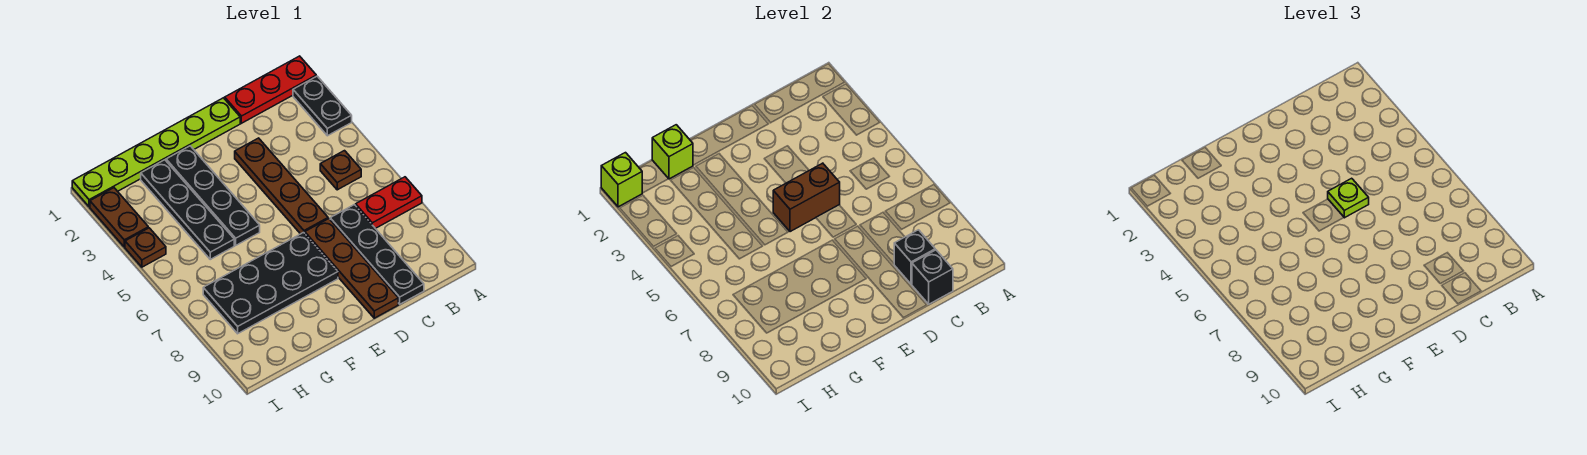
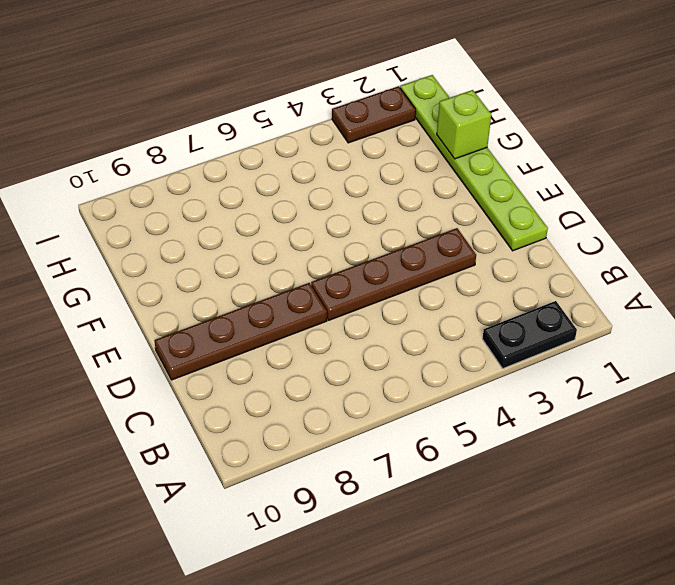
none -> red 1x3 plate [225,56,316,123]
none -> red 1x2 plate [356,177,422,229]
none -> brown 1x1 plate [320,151,361,190]

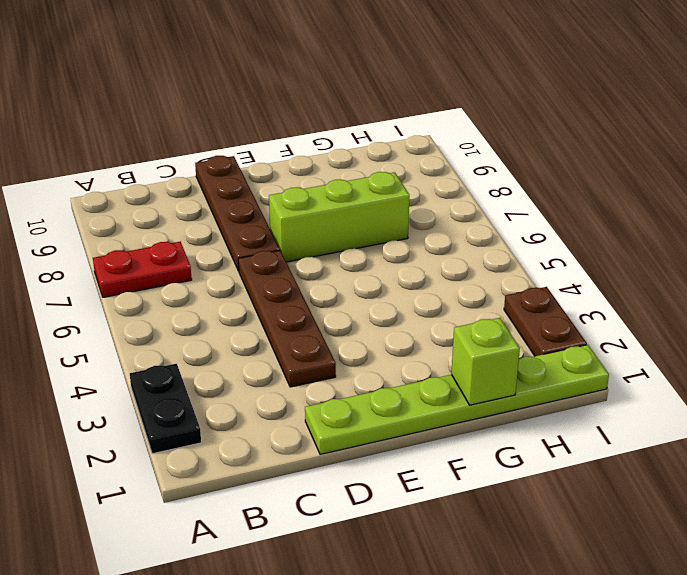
lime 1x3 brick [269,172,409,262] -> black 2x4 plate [203,233,338,334]
none -> red 1x3 plate [225,56,316,123]
none -> brown 1x1 plate [320,151,361,190]
none -> black 1x4 plate [330,205,424,304]

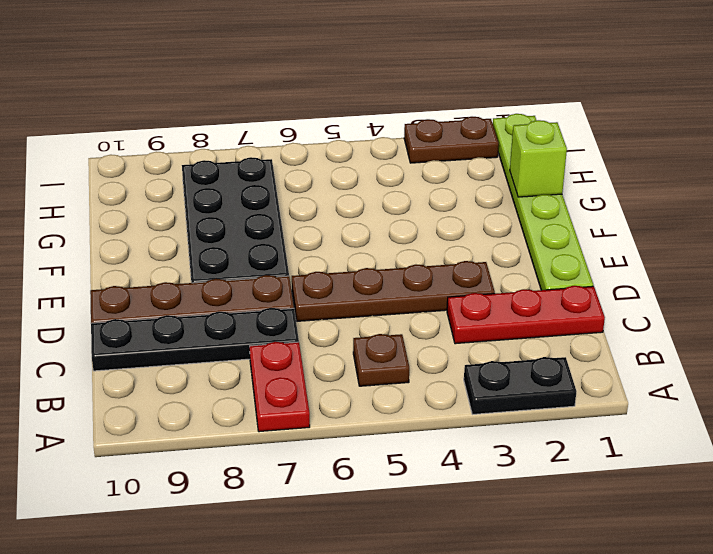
red 1x3 plate [447,286,605,344] -> red 1x3 plate turned to [225,56,316,123]
none -> black 1x4 plate [166,146,260,245]
none -> black 1x4 plate [141,160,234,259]
none -> brown 1x1 plate [125,228,166,267]

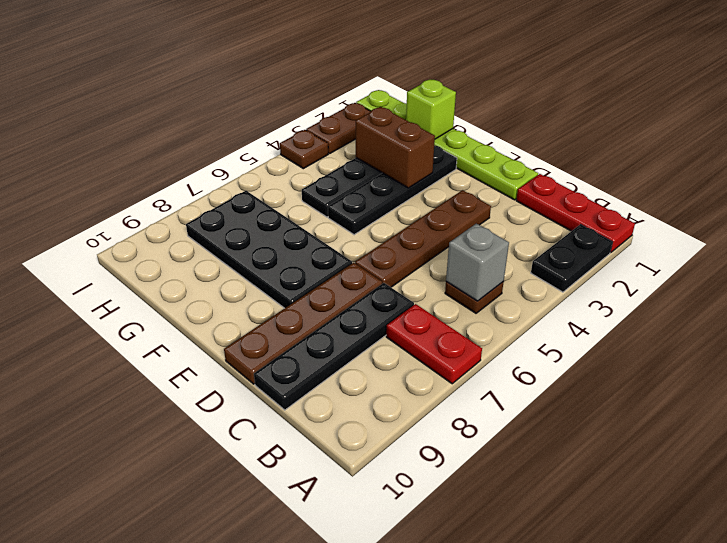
grey 1x1 brick [446,224,509,301] -> none
brown 1x2 brick [356,107,435,188] -> brown 1x2 brick moved to [773,163,840,232]
none -> black 1x1 brick [894,230,935,284]
none -> black 1x1 brick [912,250,953,304]
none -> lime 1x1 brick [601,153,642,207]

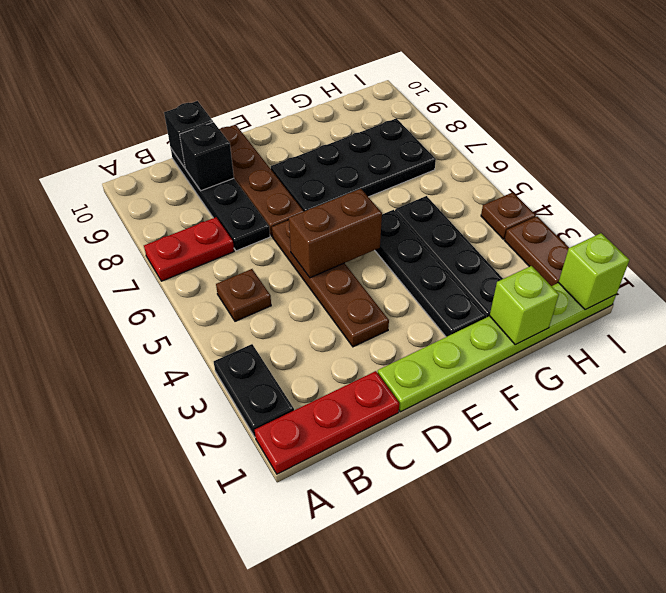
none -> lime 1x1 plate [1328,178,1369,218]

